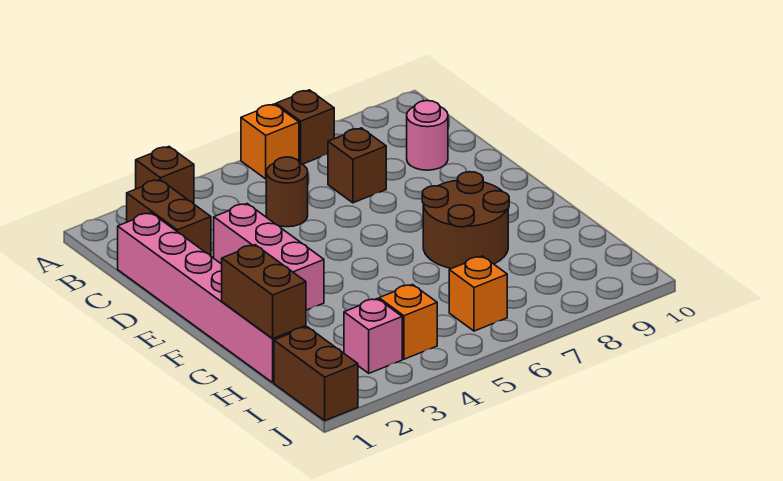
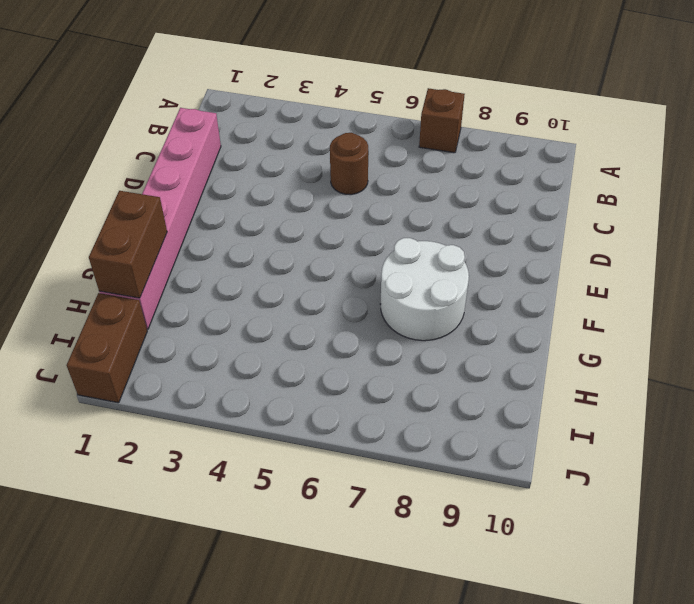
white 2x2 round brick [380,238,469,341] -> brown 2x2 round brick [422,172,509,268]
none -> brown 1x1 brick [136,147,194,204]
none -> orange 1x1 brick [241,104,299,179]
none -> brown 1x2 brick [127,180,211,256]

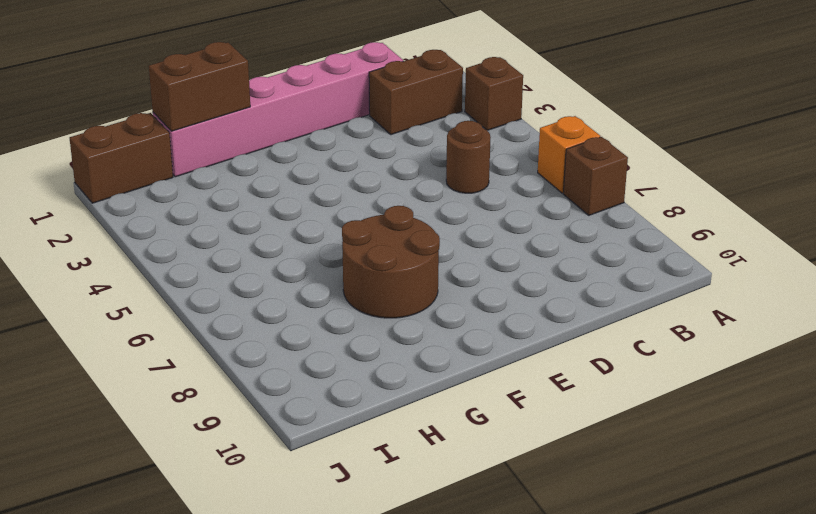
none -> brown 1x1 brick [328,128,386,203]
none -> pink 1x1 round brick [407,101,448,170]
none -> pink 1x3 brick [214,204,324,310]

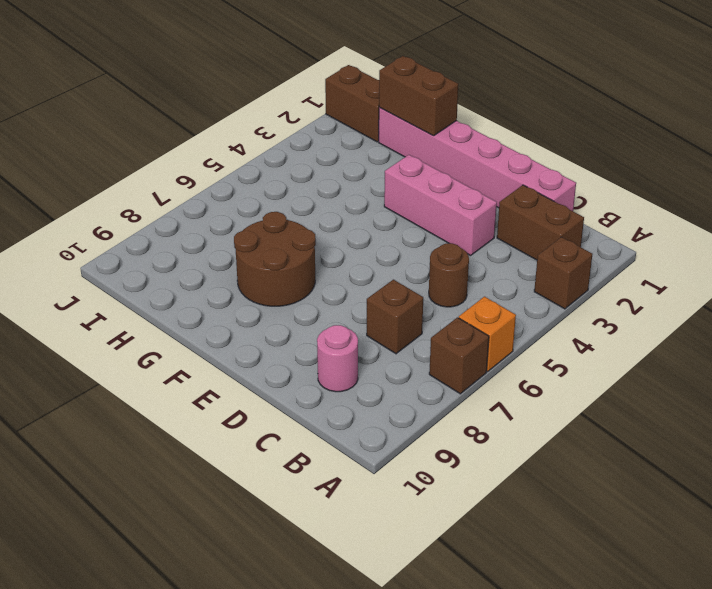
none -> pink 1x1 brick [344,299,402,373]
none -> orange 1x1 brick [379,284,437,359]
none -> orange 1x1 brick [449,256,507,331]

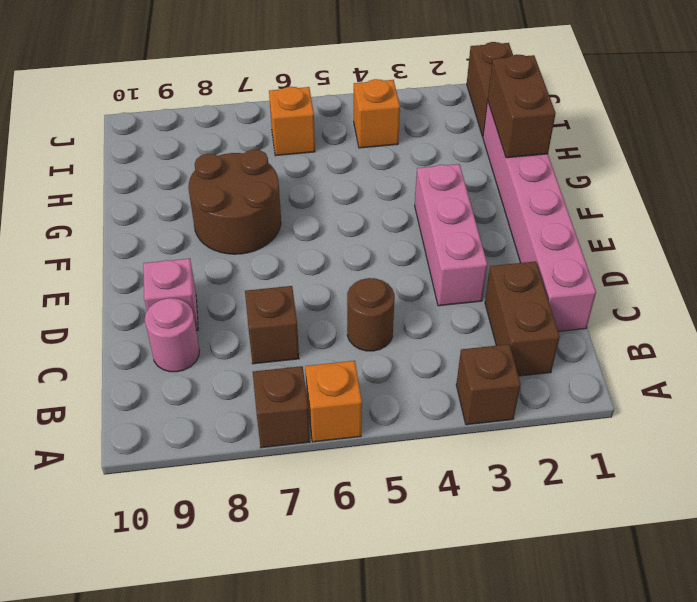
pink 1x1 brick [143,258,198,331] -> pink 1x1 brick moved to [344,299,402,373]

